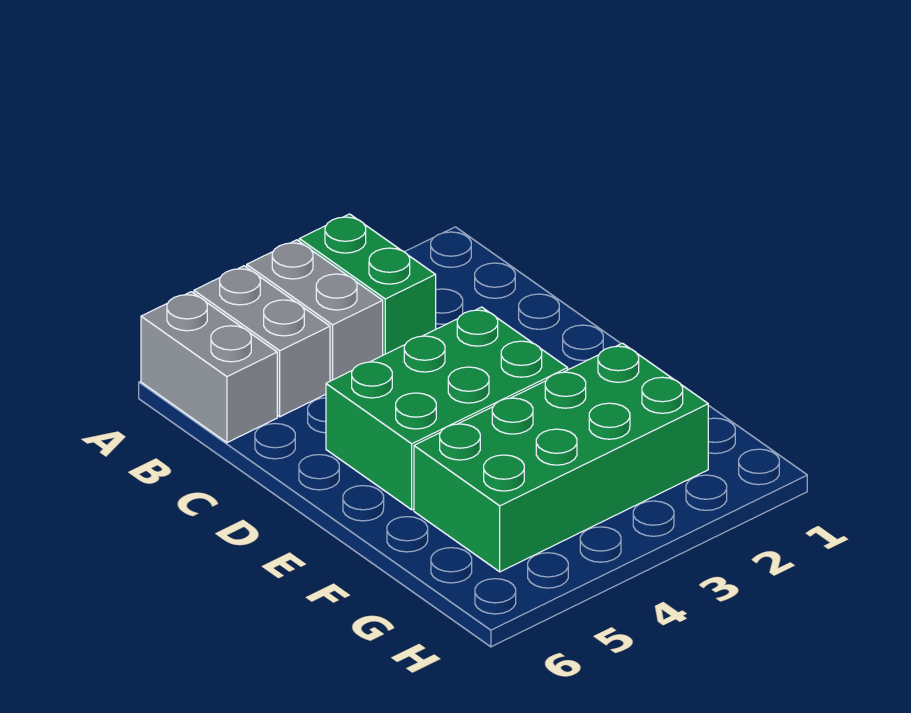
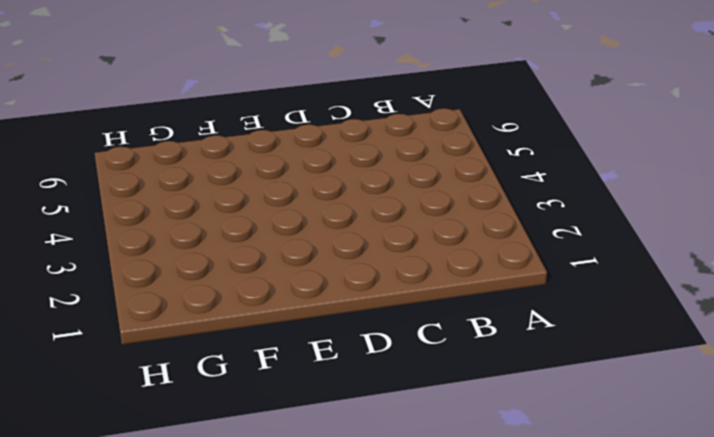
none -> green 1x2 brick [299,214,436,355]
none -> grey 1x2 brick [247,240,383,381]

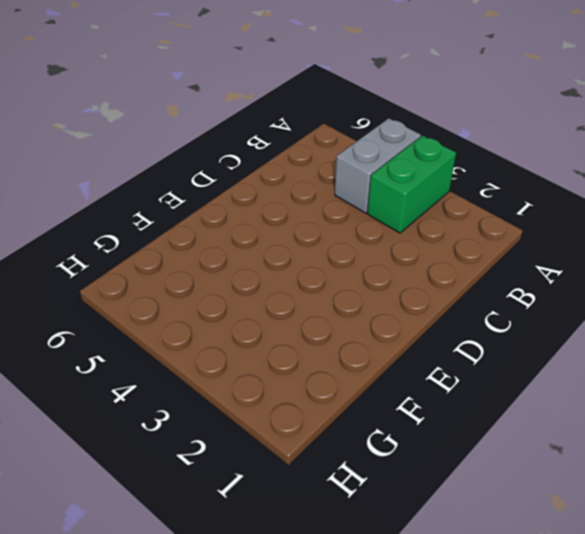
none -> grey 1x2 brick [194,266,330,417]
none -> grey 1x2 brick [141,292,277,443]

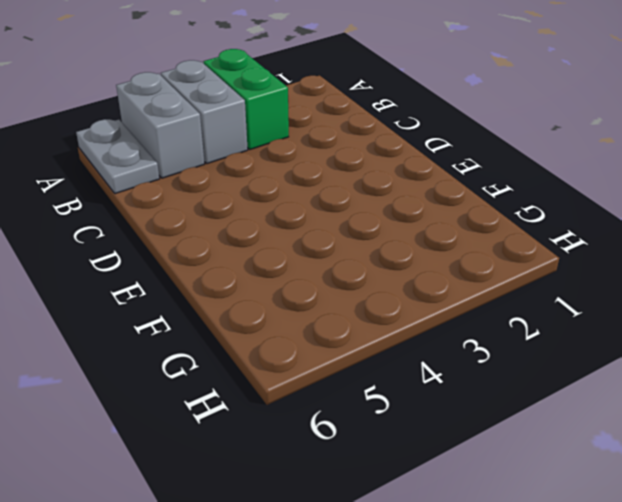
grey 1x2 plate [76,119,159,194] -> grey 1x2 brick [141,292,277,443]
none -> green 2x3 brick [326,307,568,510]
none -> green 2x4 brick [414,343,708,572]

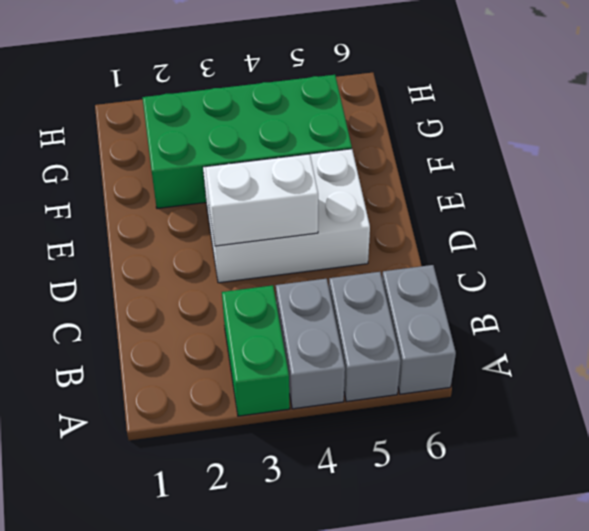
white 2x3 brick [203,149,370,283] -> green 2x3 brick [326,307,568,510]
white 1x2 brick [206,154,318,246] -> none

